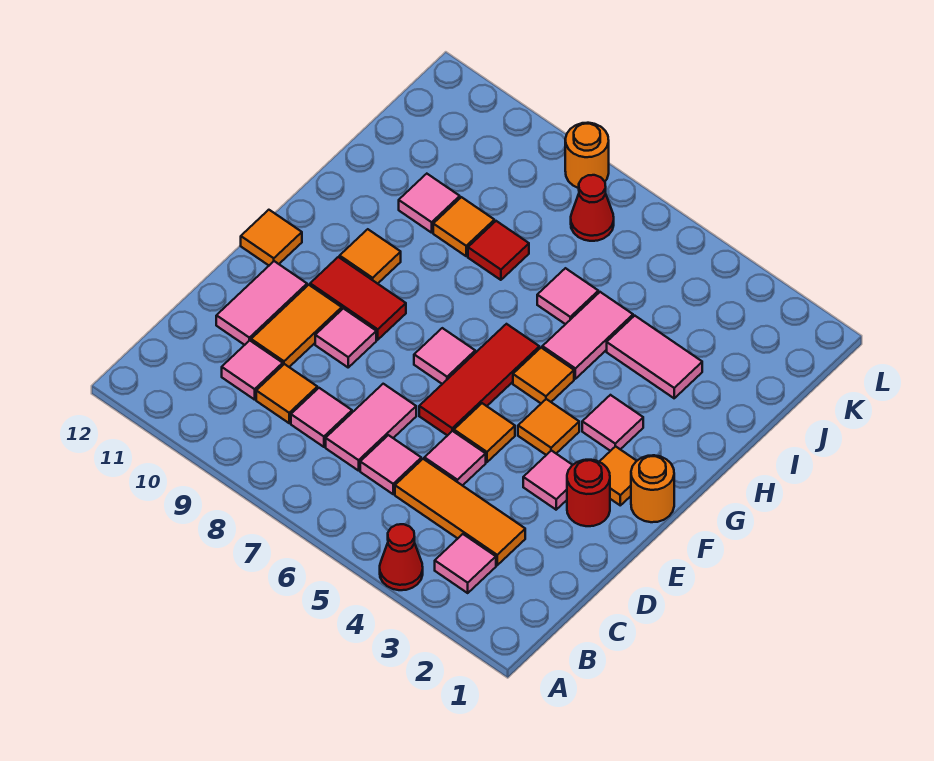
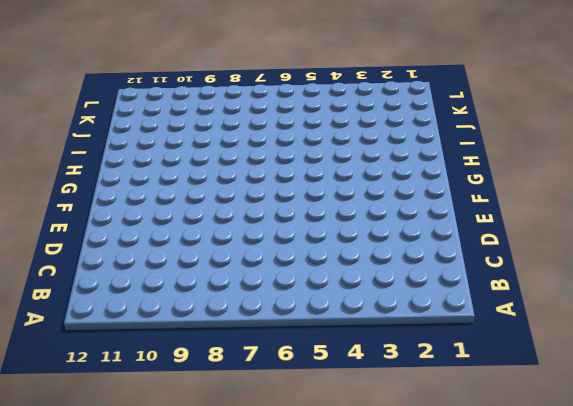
none -> red 1x1 cone [380,524,423,590]
none -> pink 1x1 tile [435,534,496,593]
none -> orange 1x3 tile [395,459,525,565]
none -> pink 1x1 tile [360,435,421,494]

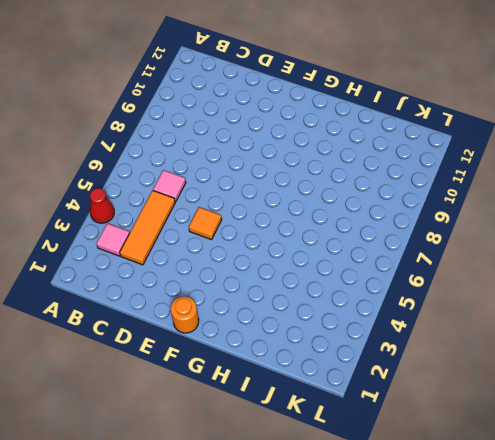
none -> pink 1x2 tile [326,384,416,471]
none -> pink 1x1 tile [291,388,352,447]
none -> orange 1x1 tile [256,364,317,423]
none -> pink 1x1 tile [222,340,283,400]

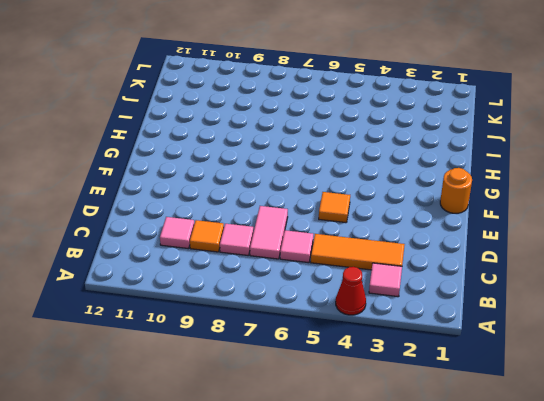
none -> pink 1x1 tile [424,431,486,486]
none -> orange 1x2 tile [251,285,342,367]
none -> pink 1x2 tile [216,261,307,345]
none -> red 1x1 round brick [567,460,610,526]

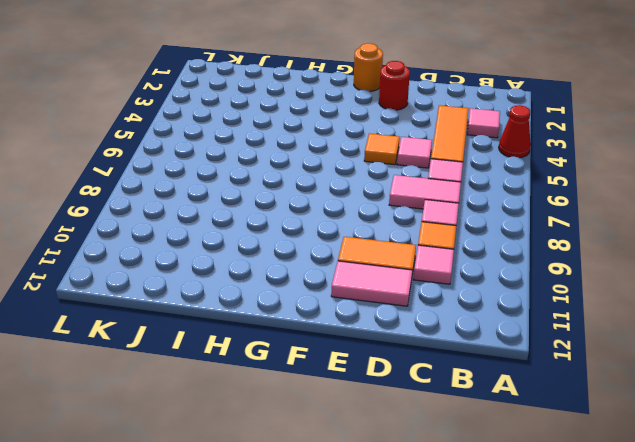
none -> pink 1x1 tile [523,451,572,510]
none -> red 1x3 tile [419,324,539,436]
none -> pink 1x1 tile [315,309,376,367]
none -> orange 1x1 tile [599,446,636,505]

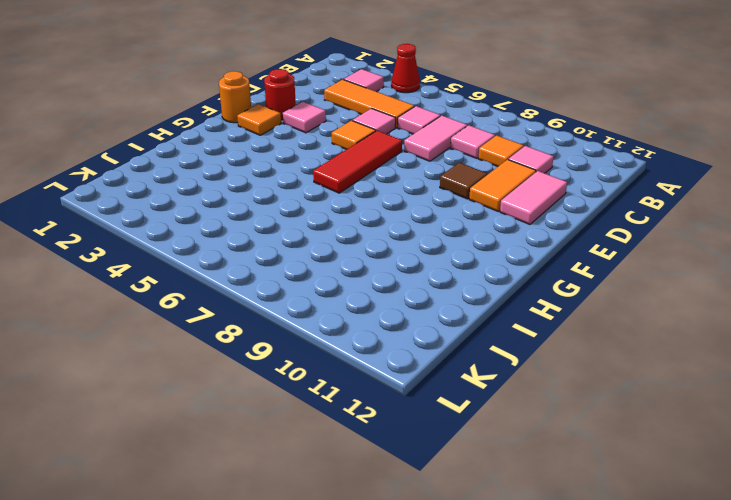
brown 1x1 tile [440,162,487,199] -> pink 1x1 tile [315,309,376,367]
none -> orange 1x1 tile [518,399,579,455]
none -> pink 1x1 tile [414,328,475,384]
none -> red 1x2 tile [310,257,406,340]
none -> orange 1x1 tile [241,210,302,265]

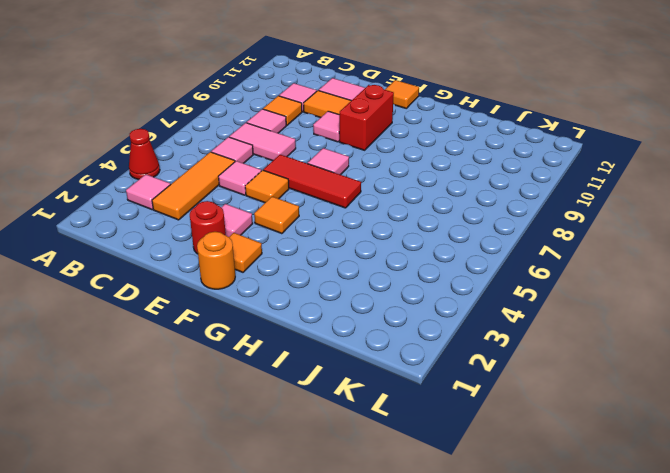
red 1x2 brick [339,85,394,150] -> red 1x2 tile [310,257,406,340]
none -> pink 1x1 tile [582,395,643,451]
none -> orange 1x1 tile [513,348,574,403]
none -> orange 1x1 tile [340,229,401,284]
none -> pink 1x2 tile [542,292,633,379]

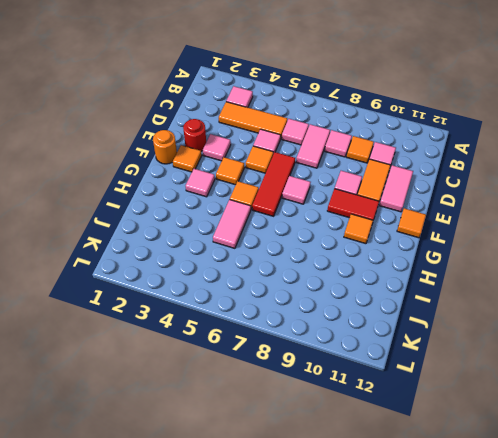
none -> red 1x1 cone [380,524,423,590]
none -> pink 1x2 tile [607,316,702,398]
none -> pink 1x1 tile [537,268,598,324]
none -> red 1x1 tile [468,221,529,280]

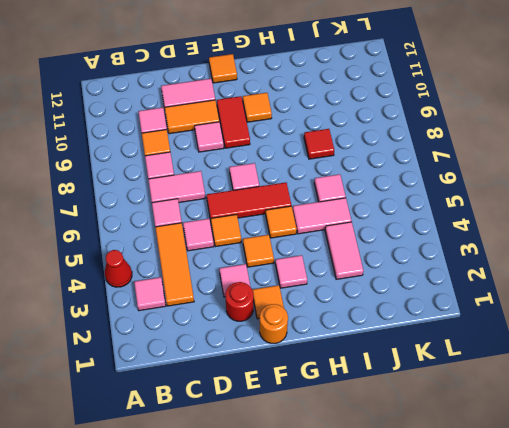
none -> orange 1x1 tile [433,197,494,256]
none -> pink 1x1 tile [399,174,460,233]
none -> red 1x1 cone [571,175,614,241]
none -> orange 1x1 round brick [565,123,609,188]

